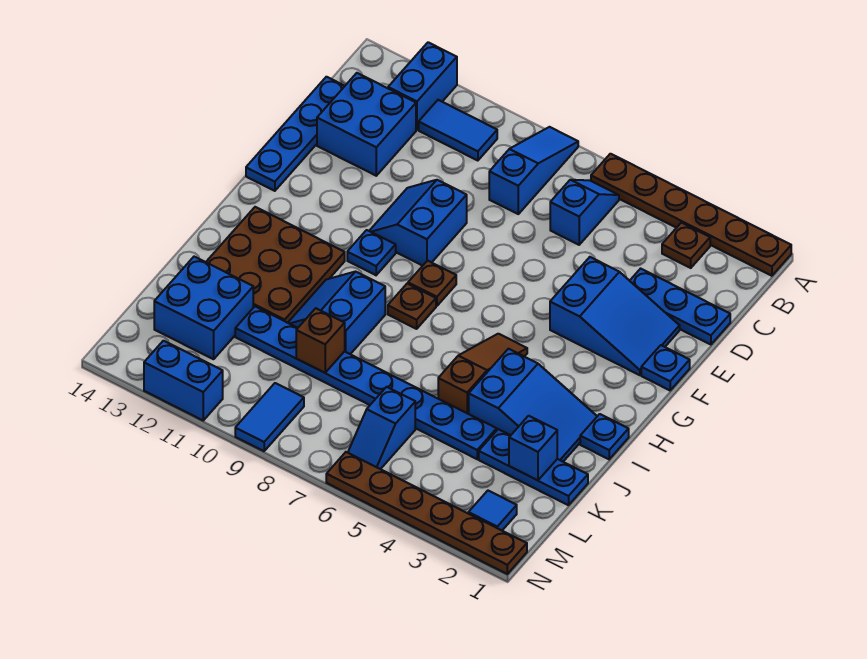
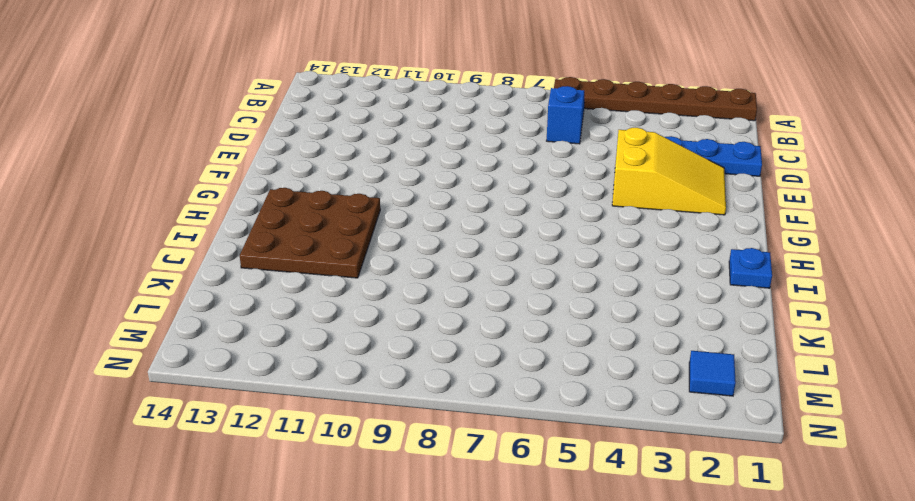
yellow 2x3 slope [612,128,726,215] -> blue 2x3 slope [550,257,680,375]
none -> blue 1x3 slope [489,127,578,214]
none -> blue 1x2 brick [388,42,457,130]
none -> brown 1x1 plate [662,223,710,268]
none -> blue 1x2 tile [419,100,497,161]

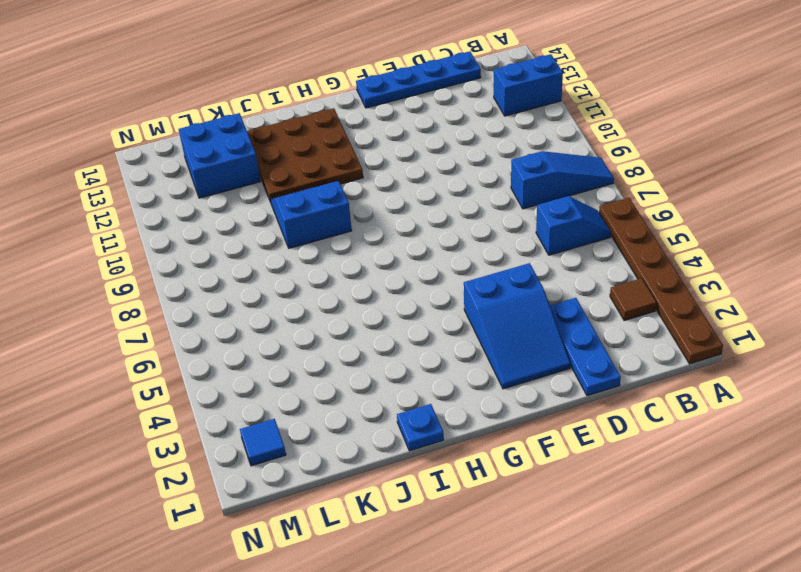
brown 1x1 tile [610,278,657,321] -> brown 1x1 plate [662,223,710,268]
none -> blue 1x2 tile [419,100,497,161]
none -> blue 2x2 brick [317,73,416,176]
none -> blue 2x2 slope [370,180,467,266]
none -> blue 1x1 plate [641,345,690,390]

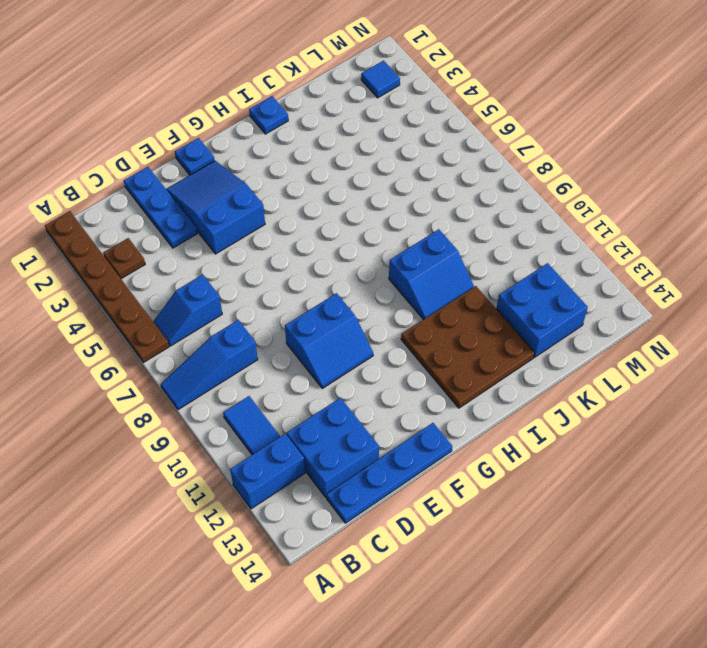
none -> brown 1x1 plate [408,261,456,306]
none -> blue 1x1 plate [347,230,396,275]
none -> brown 1x3 slope [438,334,527,414]
none -> brown 1x1 plate [388,284,436,329]

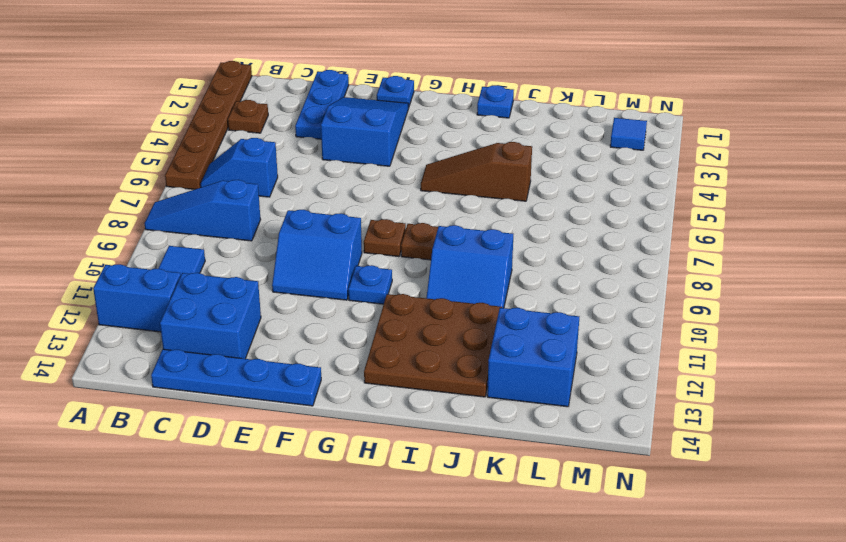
none -> blue 2x3 slope [469,349,597,462]
none -> blue 1x3 plate [479,429,588,505]
none -> blue 1x8 plate [235,307,497,459]
none -> blue 1x2 slope [348,387,415,469]

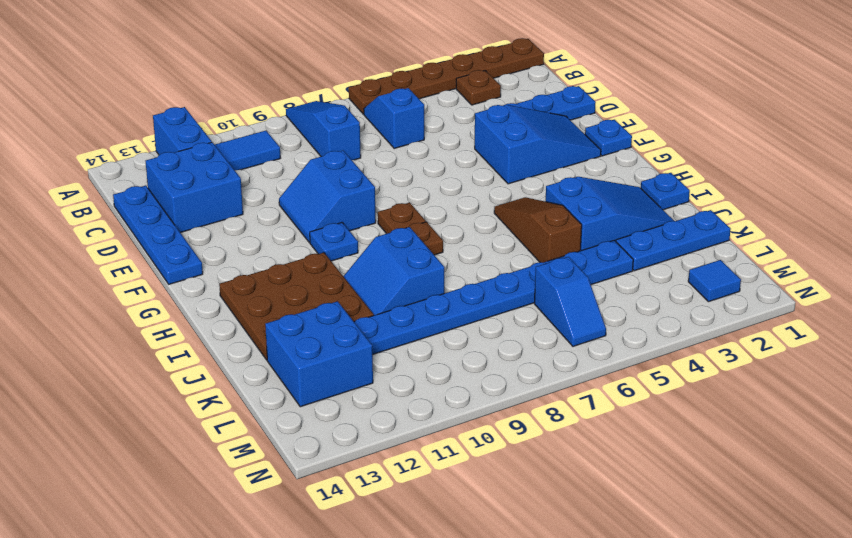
none -> blue 1x2 tile [235,383,304,451]
none -> brown 1x6 plate [326,452,527,574]
none -> blue 1x2 brick [144,341,223,420]
none -> blue 1x1 brick [509,416,557,480]

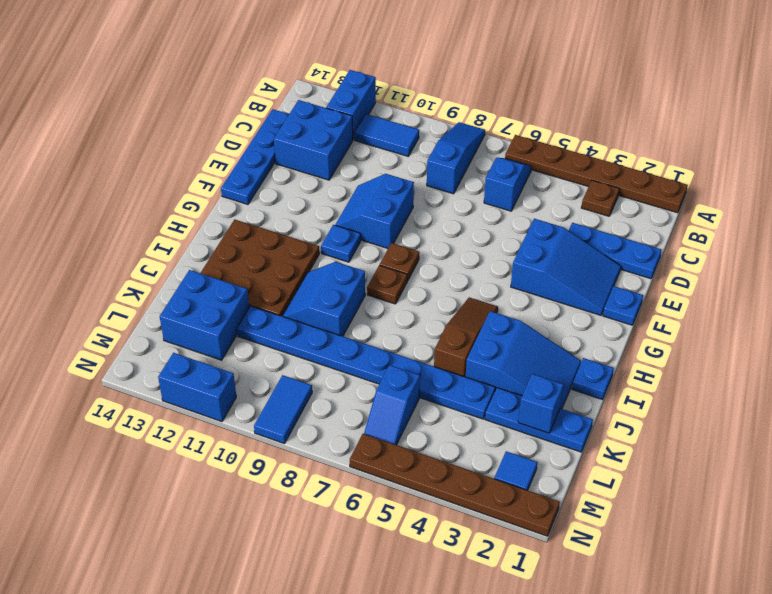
none -> brown 1x1 brick [296,308,345,373]

